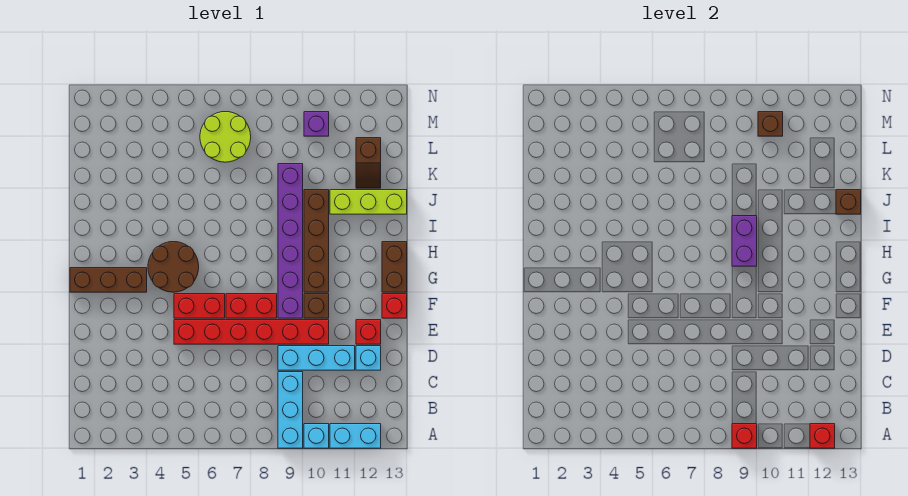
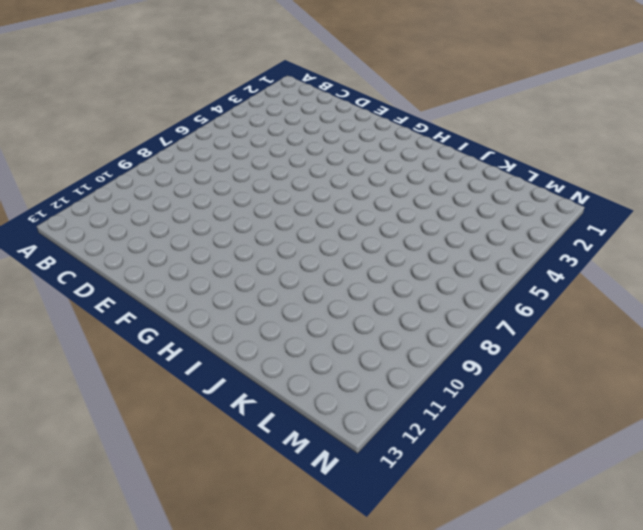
none -> cyan 1x3 brick [278,372,303,448]
none -> cyan 1x1 brick [304,424,329,448]
none -> cyan 1x2 brick [330,424,381,448]

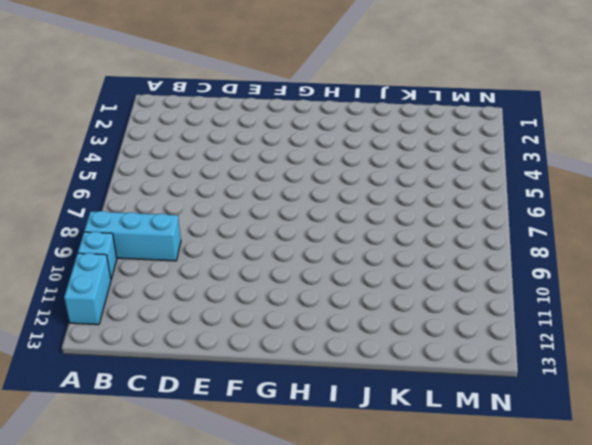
none -> cyan 1x3 brick [278,346,355,370]
none -> cyan 1x1 brick [356,346,381,370]
none -> red 1x6 brick [174,320,329,344]

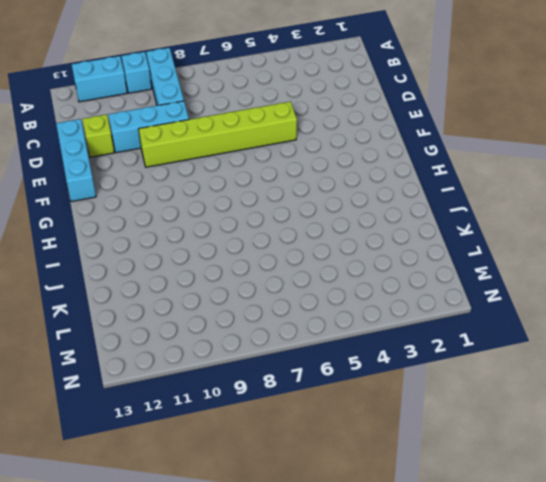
lime 1x1 brick [82,114,114,157] -> cyan 1x1 brick [356,346,381,370]
cyan 1x3 brick [56,119,96,202] -> red 1x1 brick [382,294,407,318]
lime 1x6 brick [139,102,297,167] -> red 1x6 brick [174,320,329,344]
none -> red 1x1 brick [356,320,381,344]
none -> red 1x2 brick [174,294,225,318]
none -> red 1x2 brick [226,294,277,318]

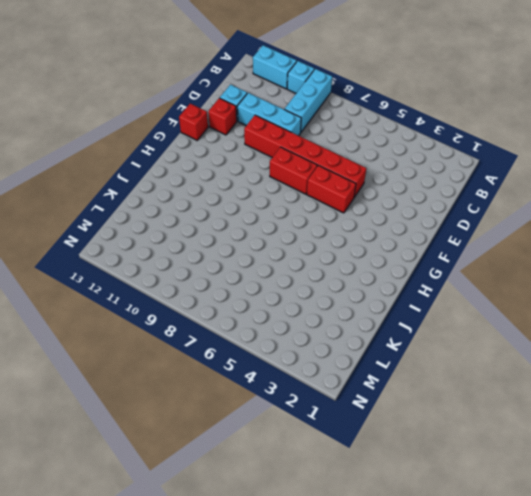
none -> purple 1x6 brick [278,164,303,318]
none -> brown 1x1 brick [304,294,329,318]
none -> brown 1x3 brick [70,268,147,292]

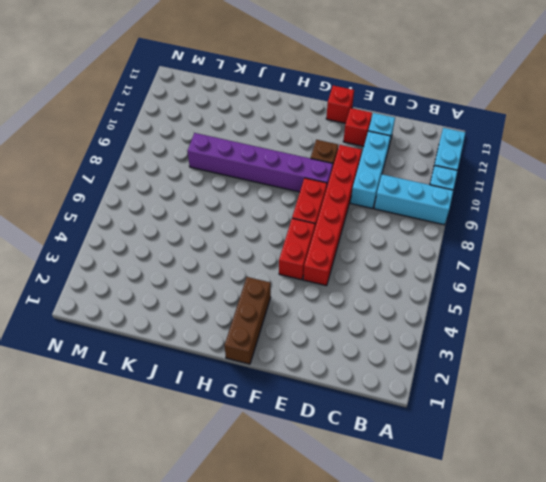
none -> brown 2x2 round brick [148,242,199,292]
none -> brown 1x4 brick [304,190,329,292]
none -> brown 1x2 brick [382,242,407,292]

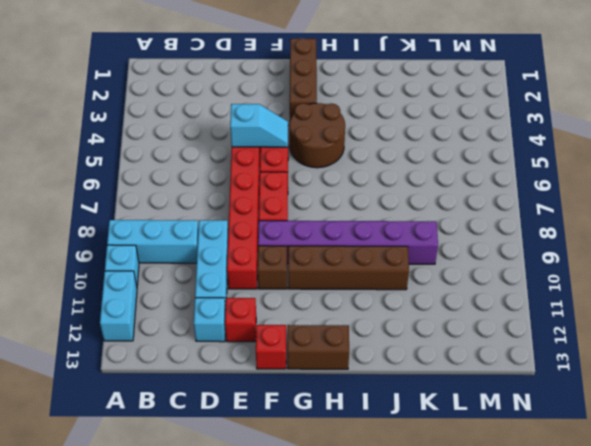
cyan 1x2 slope [230,104,288,147] -> none
none -> lime 1x3 brick [330,190,407,214]
none -> brown 1x2 slope [356,138,381,188]
none -> lime 2x2 round brick [200,112,251,162]

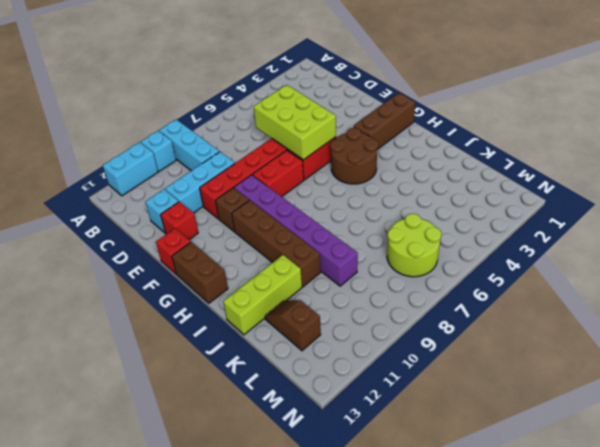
lime 2x3 brick [254,85,336,160] -> none
none -> purple 1x1 brick [304,112,329,136]
none -> red 1x1 brick [732,424,757,448]
none -> red 1x1 brick [810,424,835,448]

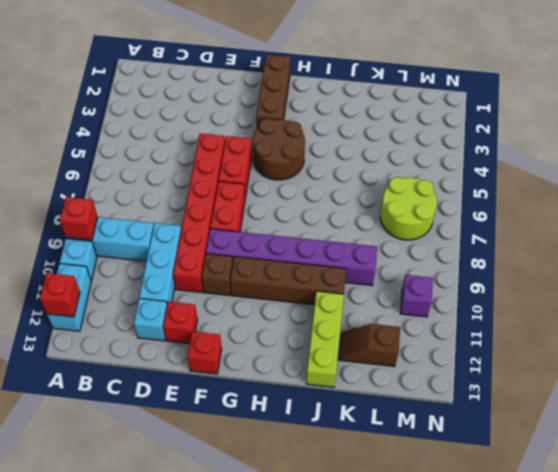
none -> brown 1x2 brick [382,242,407,292]
none -> purple 1x2 brick [732,216,757,266]
none -> brown 1x1 brick [836,190,861,214]

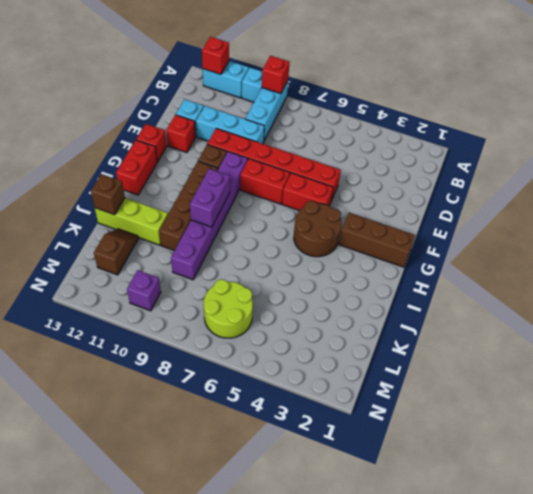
red 1x2 brick [116,140,157,195] -> brown 1x2 brick [382,242,407,292]
none -> brown 1x1 brick [758,112,783,136]

